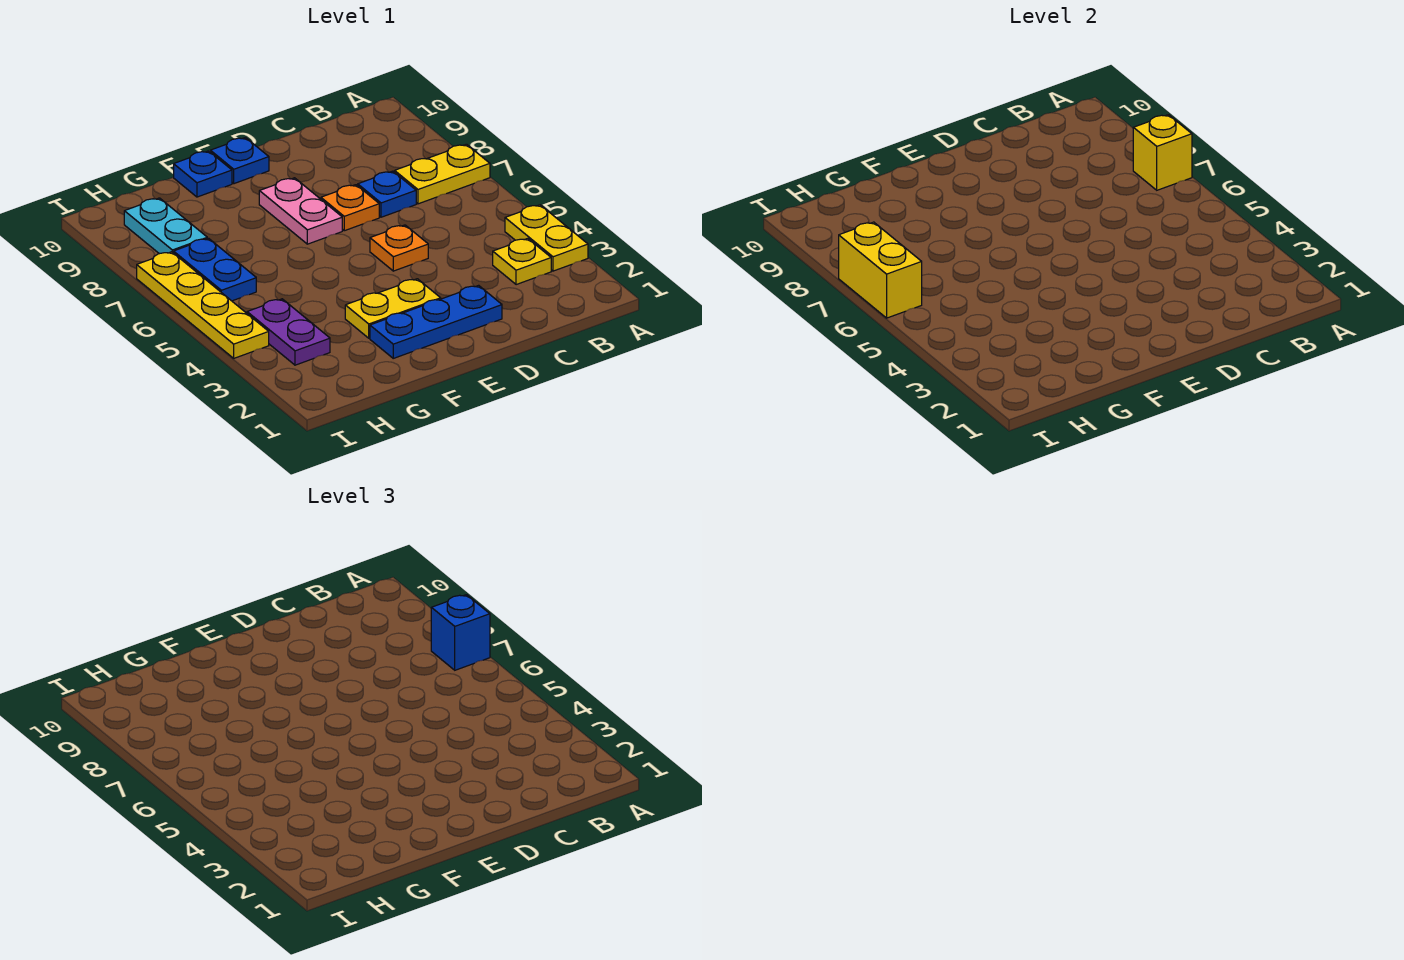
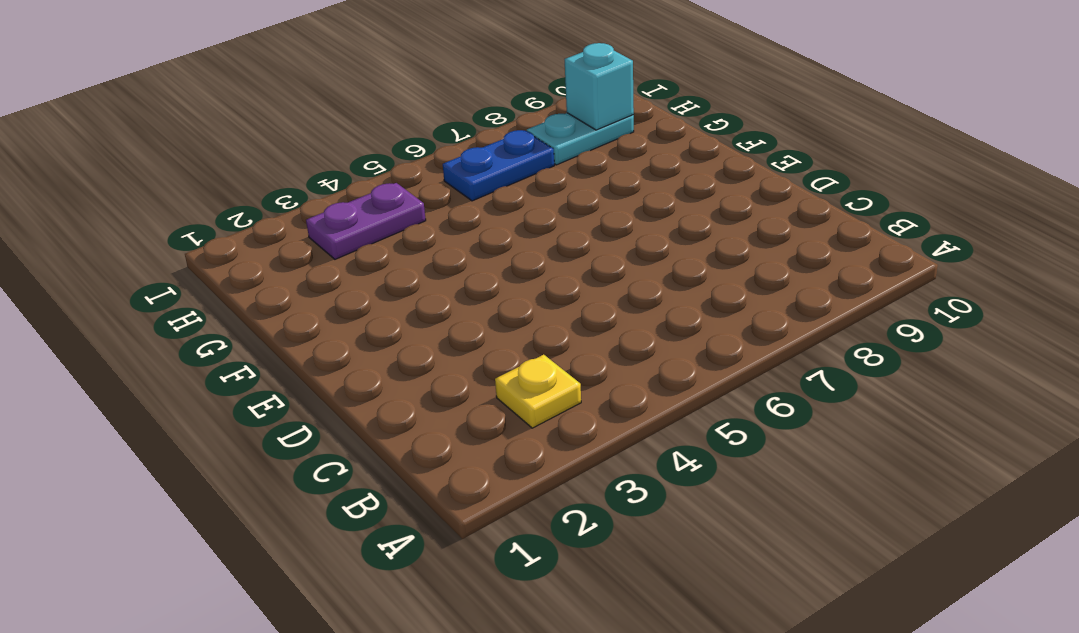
cyan 1x1 brick [565,43,634,130] -> none
none -> yellow 1x2 plate [505,205,588,271]
none -> yellow 1x2 plate [395,144,490,204]
none -> blue 1x1 plate [358,171,416,217]

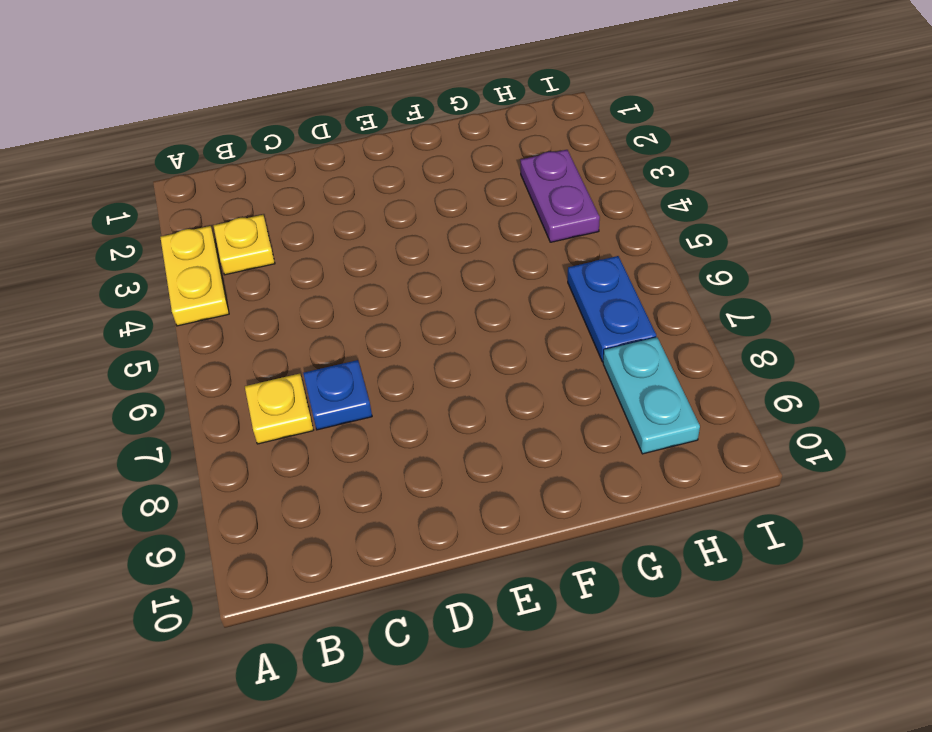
yellow 1x1 plate [245,374,313,444] -> yellow 1x2 plate [395,144,490,204]
none -> blue 1x3 plate [370,285,502,358]
none -> orange 1x1 plate [370,225,428,271]
none -> orange 1x1 plate [321,185,379,231]

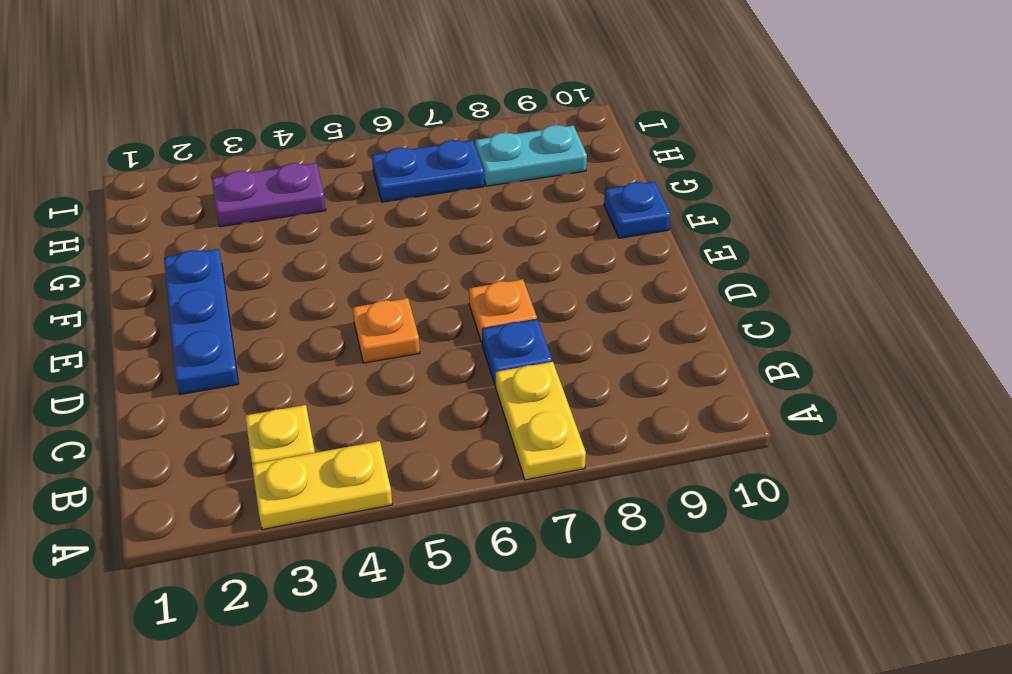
none -> yellow 1x2 plate [345,279,441,338]
none -> pink 1x2 plate [259,178,342,244]
none -> blue 1x1 plate [210,138,269,184]

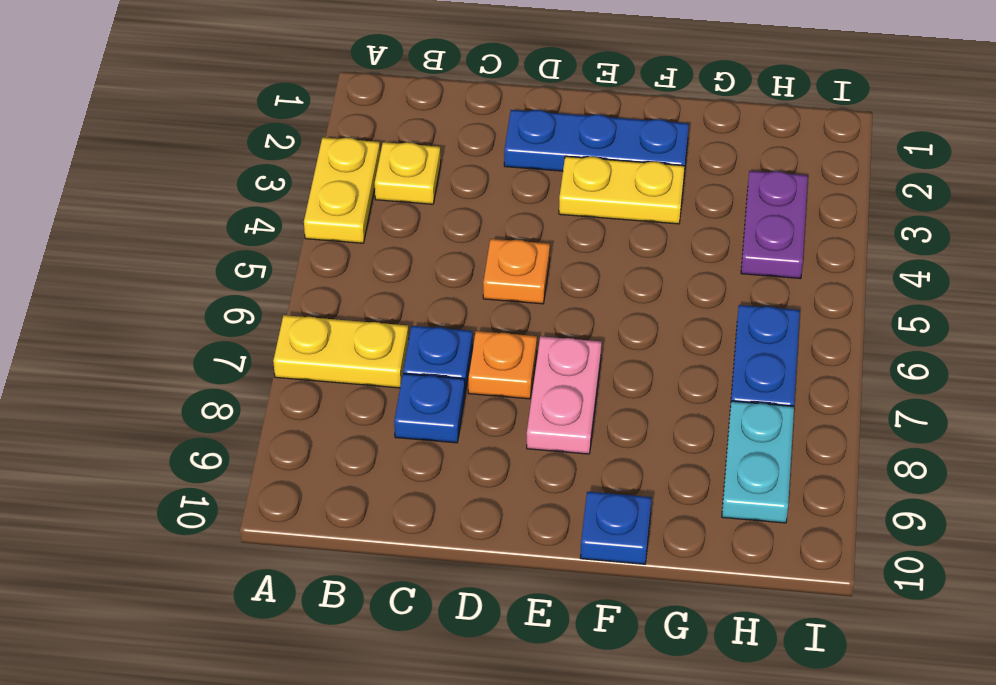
blue 1x1 plate [394,374,465,443] -> blue 1x1 plate moved to [210,138,269,184]
none -> yellow 1x4 plate [137,252,269,358]
none -> yellow 1x1 brick [1133,115,1192,190]
none -> yellow 1x2 brick [839,222,922,318]

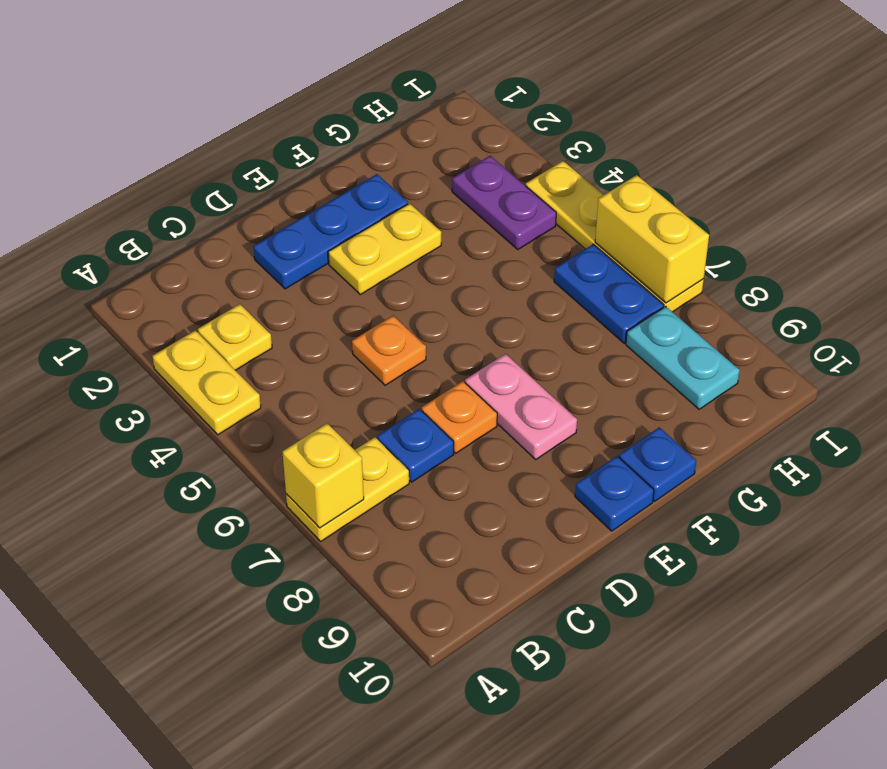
none -> blue 1x1 brick [431,595,490,670]

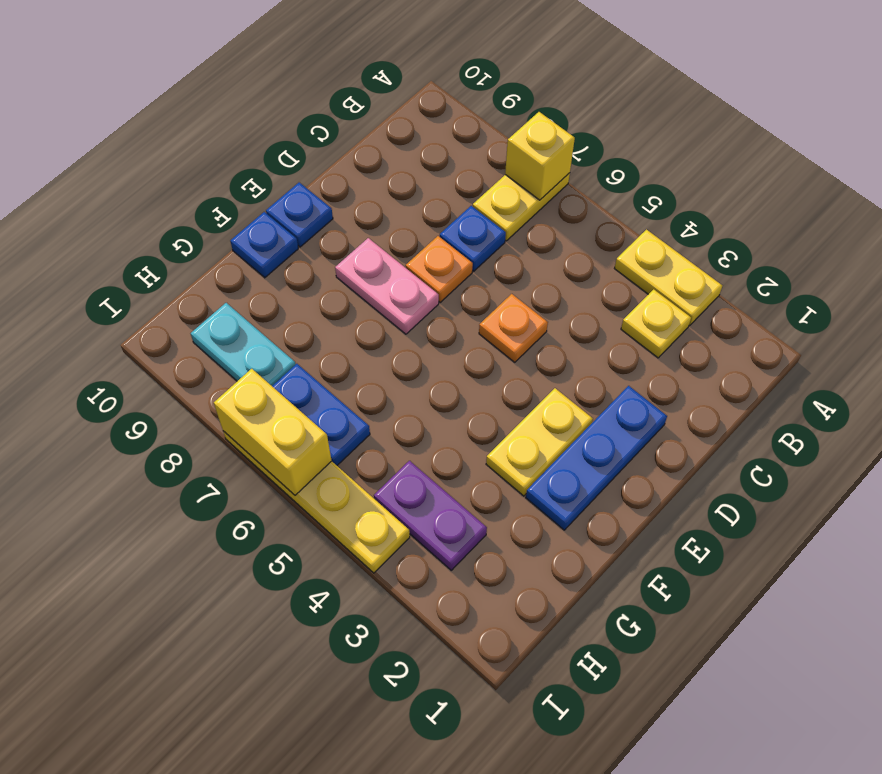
none -> blue 1x1 brick [431,595,490,670]

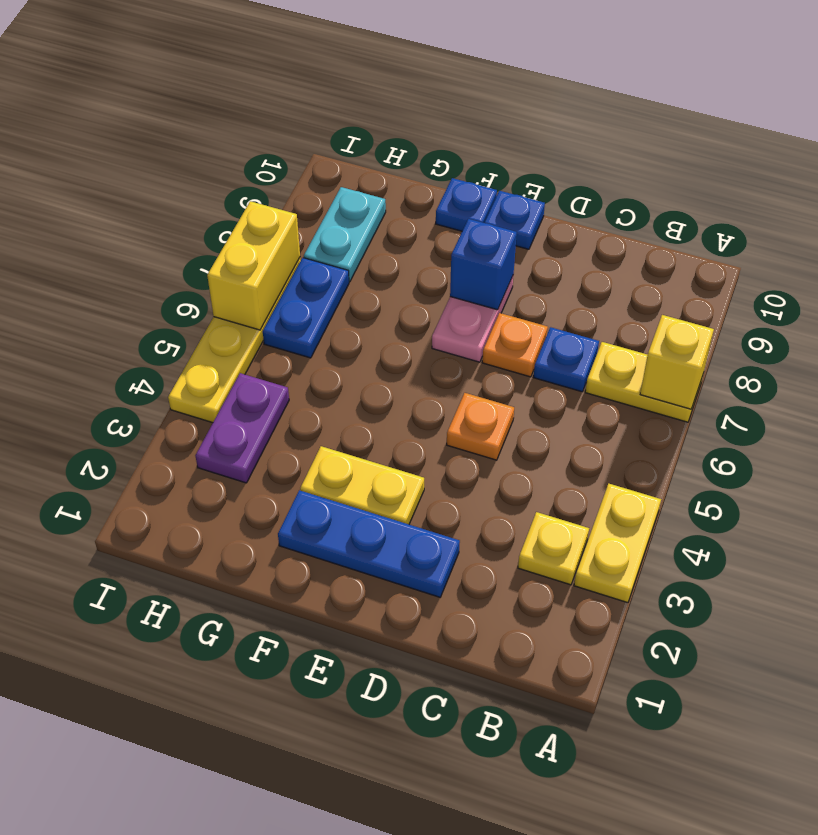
blue 1x1 brick [450,219,517,310] -> blue 1x1 brick moved to [431,595,490,670]

